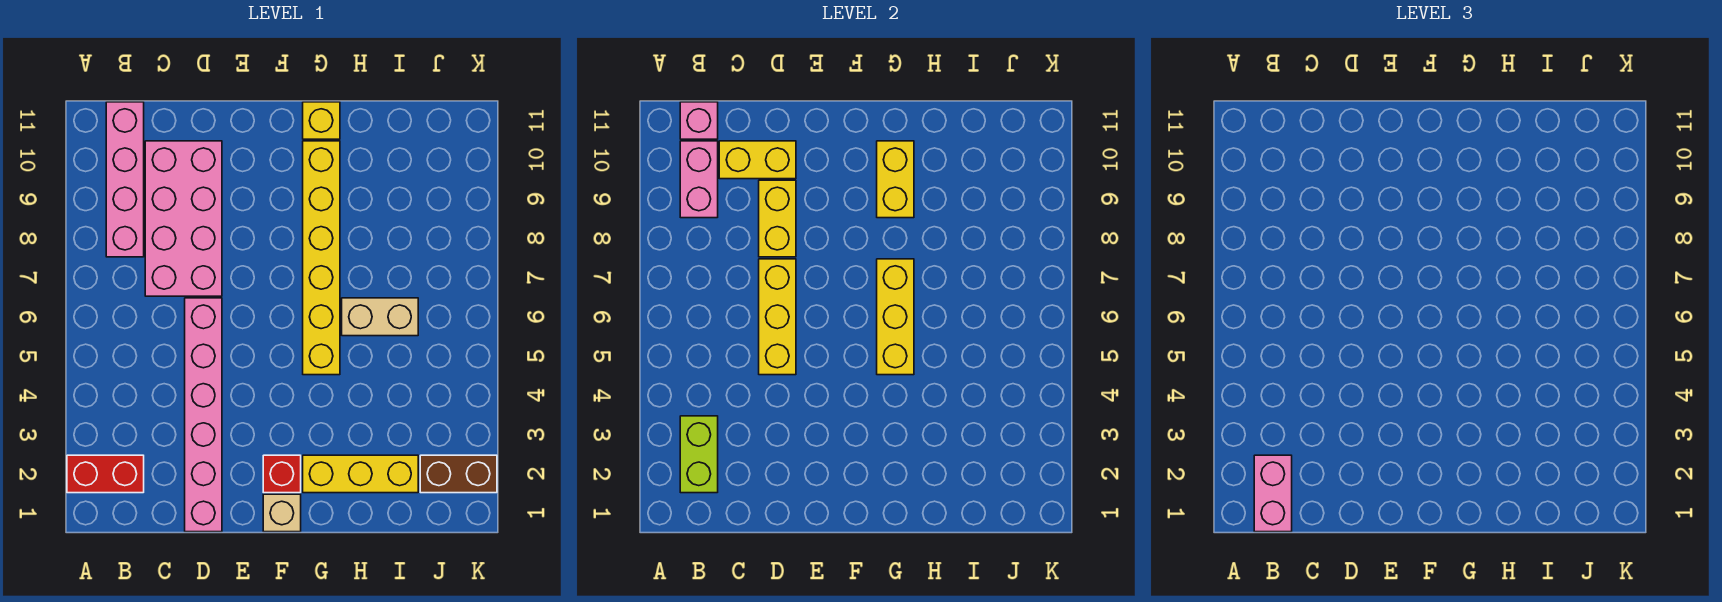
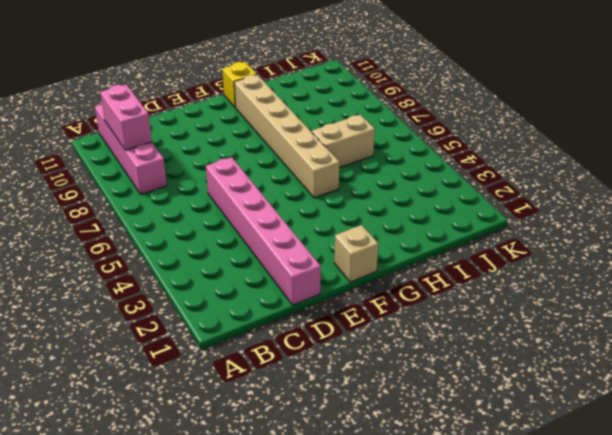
tan 1x6 brick [234,75,339,198] -> yellow 1x6 brick [303,141,340,375]
none -> red 1x2 brick [67,455,144,493]
none -> pink 2x4 brick [145,141,222,296]
none -> red 1x1 brick [263,455,301,493]

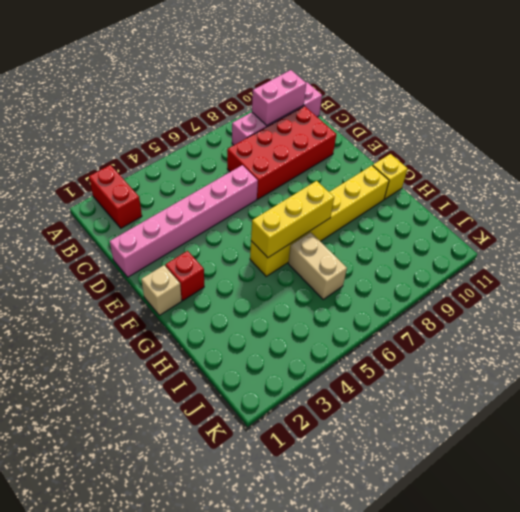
red 2x4 brick [227,106,336,199] -> pink 2x4 brick [145,141,222,296]
none -> yellow 1x3 brick [303,455,418,493]
none -> brown 1x2 brick [420,455,497,493]
none -> lime 1x2 brick [680,416,718,493]

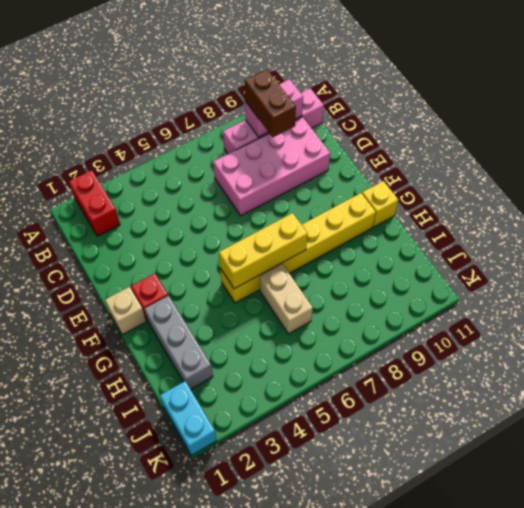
brown 1x2 brick [245,70,296,137] -> brown 1x2 brick moved to [420,455,497,493]
grey 1x3 brick [144,296,213,389] -> yellow 1x3 brick [303,455,418,493]
cyan 1x2 brick [160,381,217,455] -> none
none -> pink 1x6 brick [185,298,222,532]
none -> lime 1x2 brick [680,416,718,493]
none -> pink 1x1 brick [680,102,718,139]

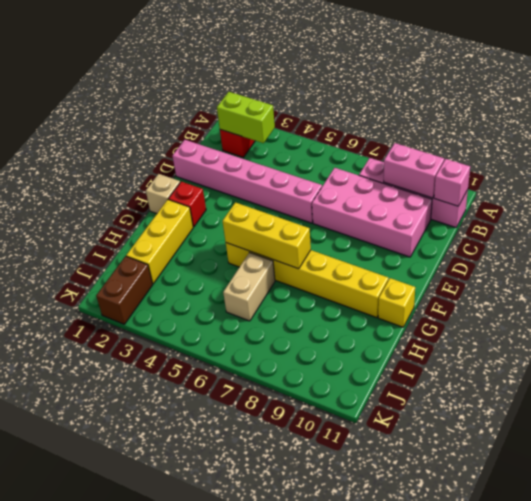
none -> yellow 1x2 brick [719,141,796,179]
none -> yellow 1x3 brick [759,259,796,375]
none -> yellow 1x2 brick [759,180,796,257]

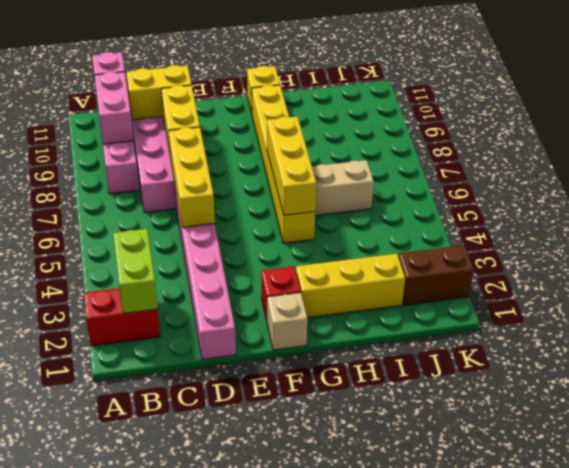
none -> yellow 1x2 brick [877,141,914,218]
none -> pink 1x2 brick [1254,455,1292,532]

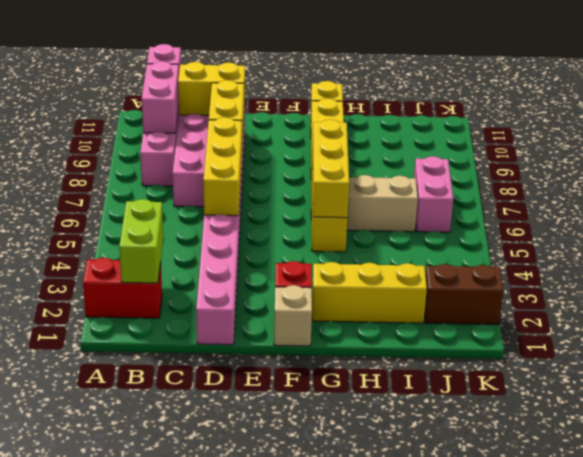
pink 1x2 brick [414,156,453,232] -> pink 1x2 brick moved to [1254,455,1292,532]
none -> yellow 1x2 brick [877,141,914,218]

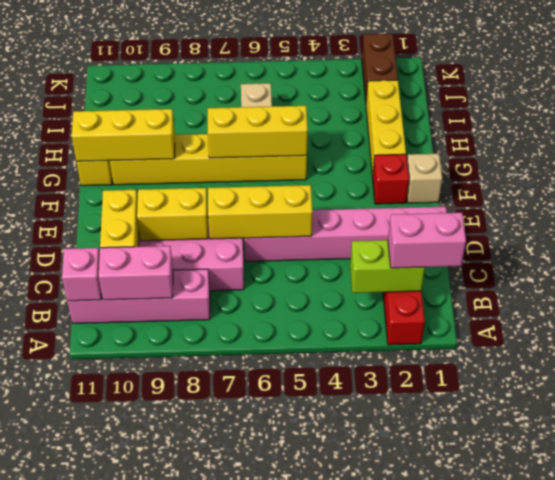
yellow 1x3 brick [72,109,175,161] -> yellow 1x2 brick [877,141,914,218]

